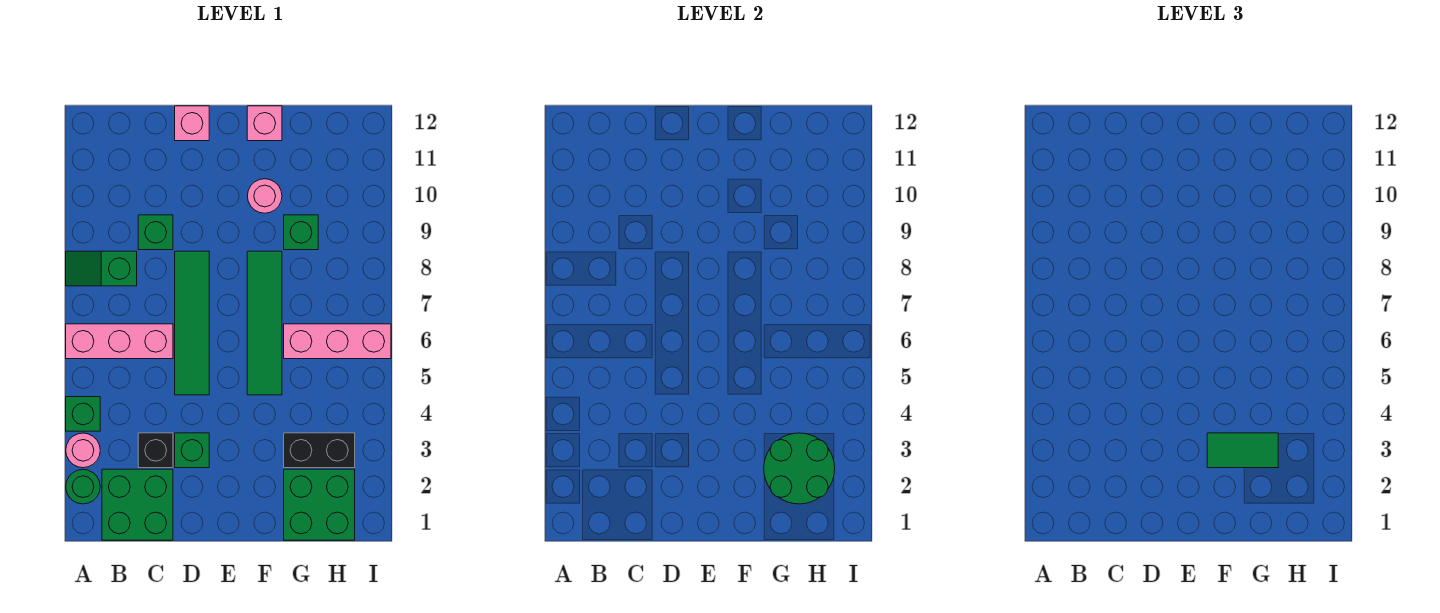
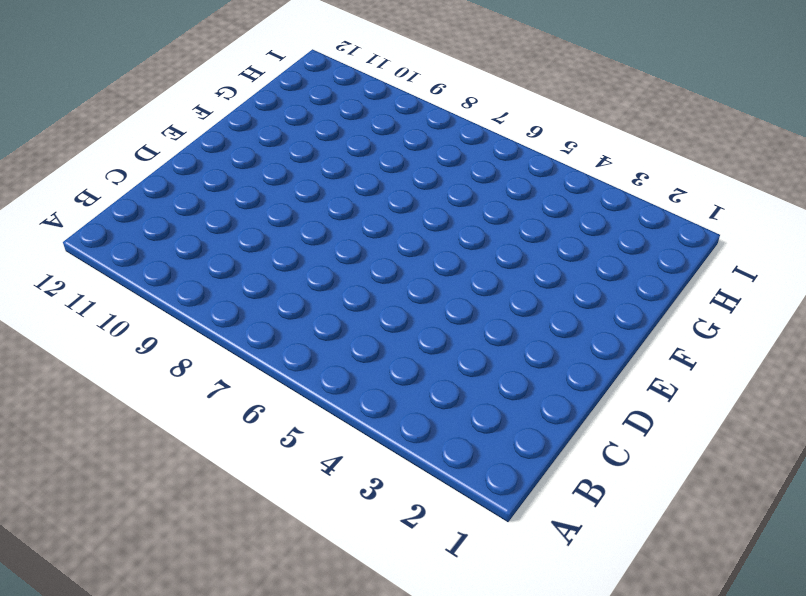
none -> green 1x1 round brick [66,470,100,504]
none -> pink 1x1 round brick [66,433,100,468]
none -> green 1x1 brick [66,397,100,431]

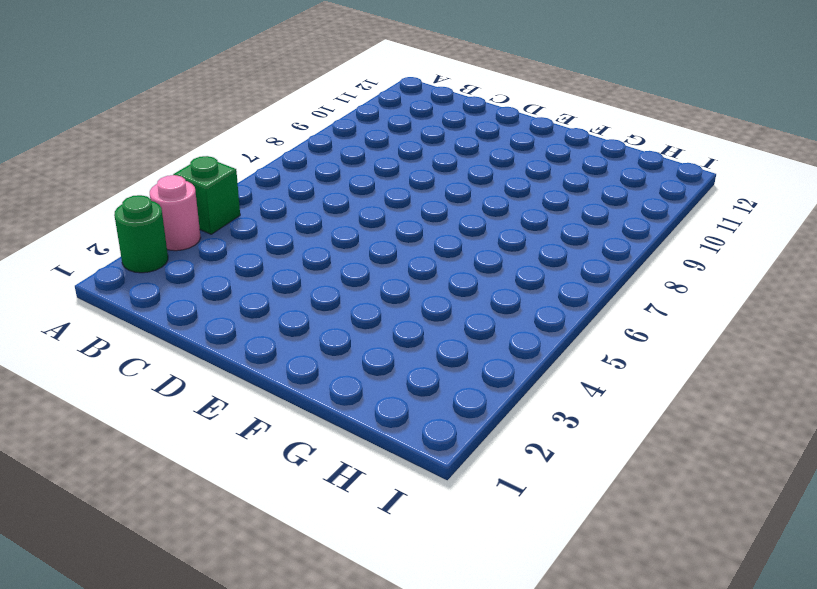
none -> pink 1x3 brick [66,324,173,359]
none -> green 1x2 slope [66,251,137,286]
none -> green 2x2 brick [102,469,173,540]

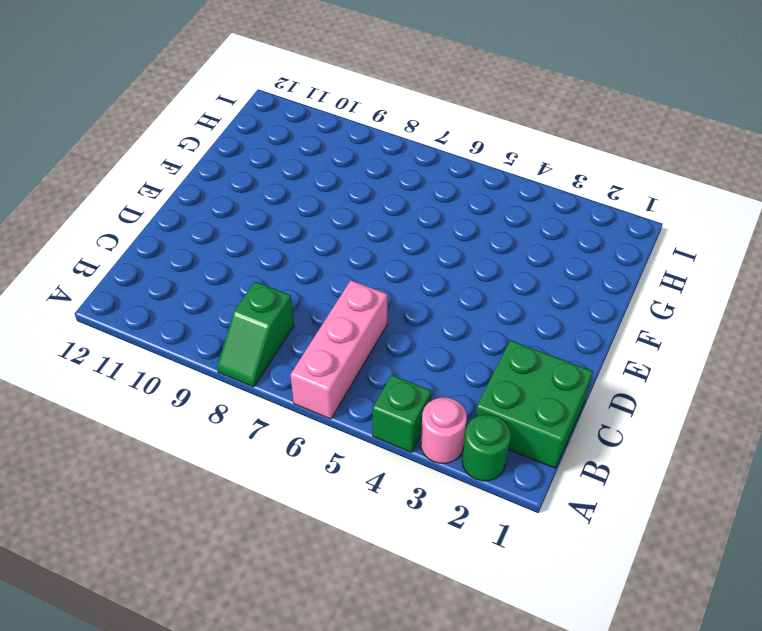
none -> black 1x1 brick [138,433,173,468]
none -> green 1x1 brick [138,215,173,250]
none -> green 1x1 brick [175,433,209,468]

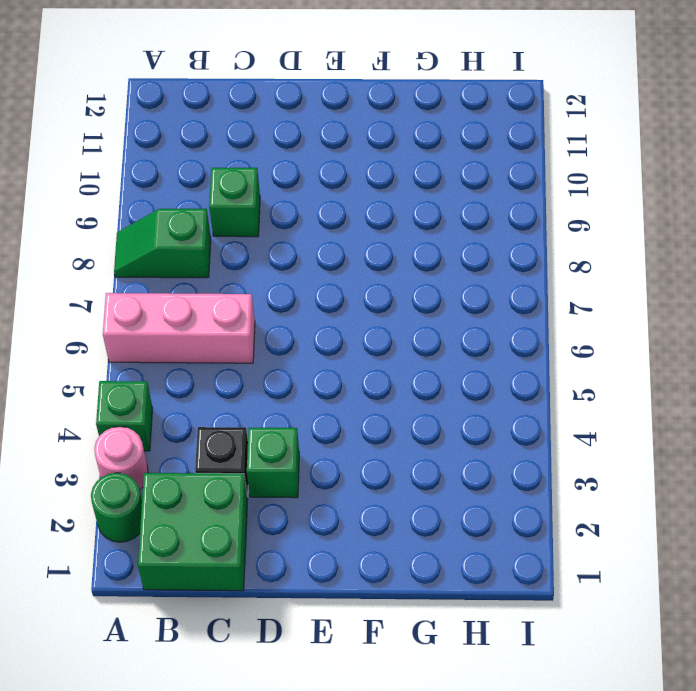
none -> green 1x4 tile [175,251,209,395]
none -> pink 1x1 brick [175,106,209,141]
none -> green 1x4 tile [247,251,282,395]

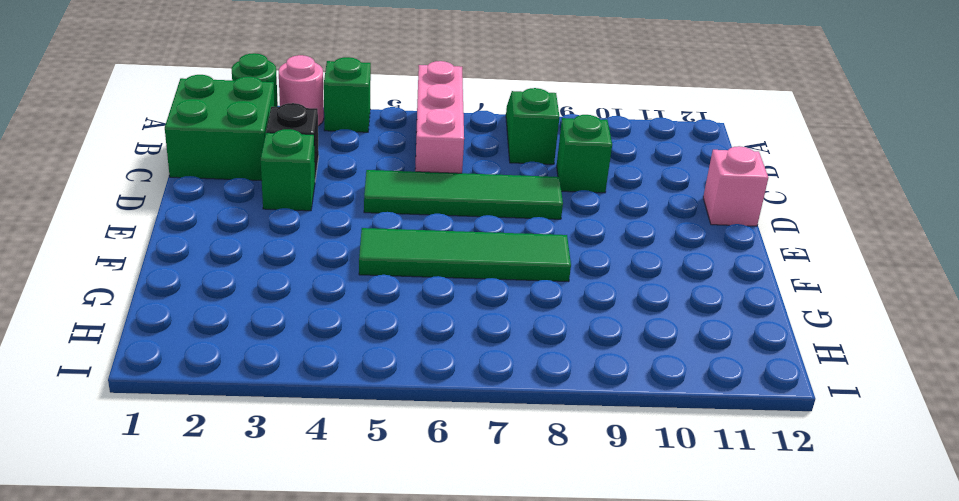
none -> pink 1x1 round brick [248,179,282,213]
none -> pink 1x1 brick [247,106,282,141]
none -> green 2x2 brick [284,469,355,540]

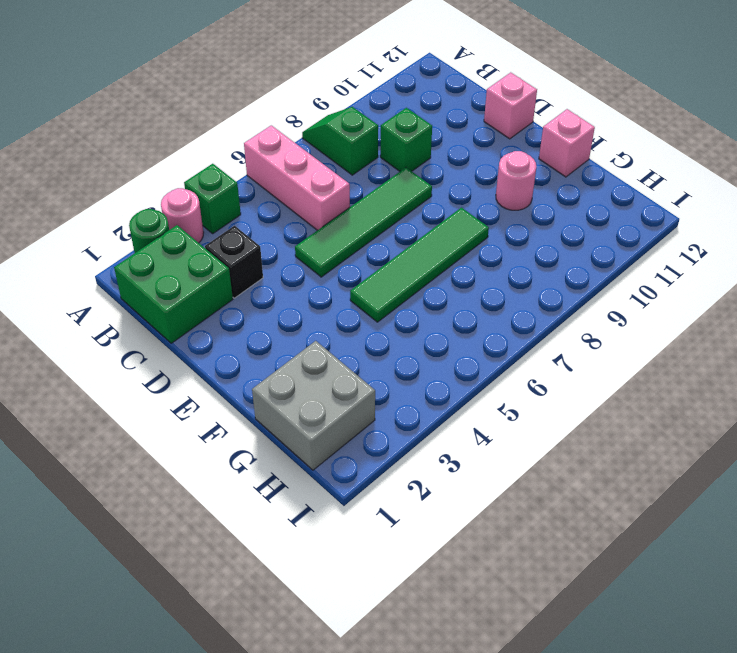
grey 2x2 brick [252,341,375,470] -> green 2x2 brick [284,469,355,540]
none -> green 1x1 brick [175,433,209,468]
none -> black 1x2 brick [284,433,355,468]
none -> pink 1x3 brick [284,324,391,359]

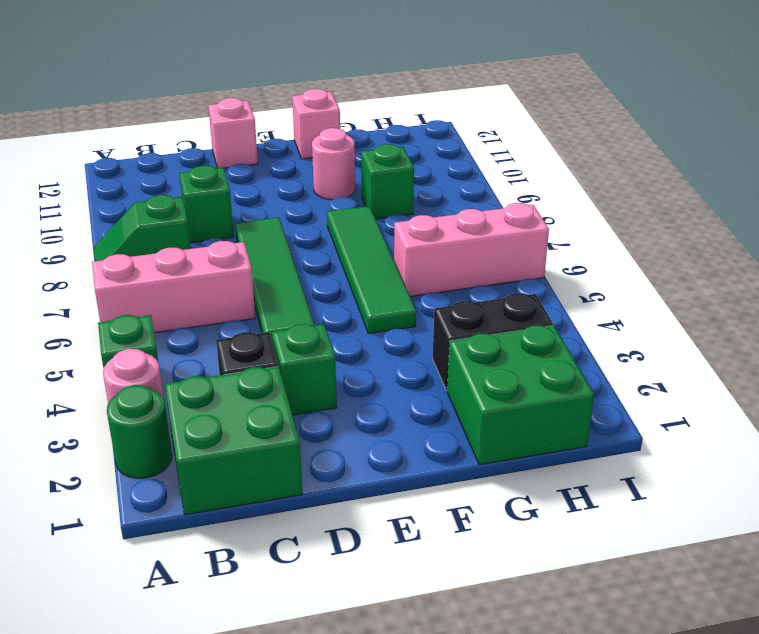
none -> green 2x2 round brick [764,433,835,504]
none -> green 1x2 tile [1207,433,1278,468]

